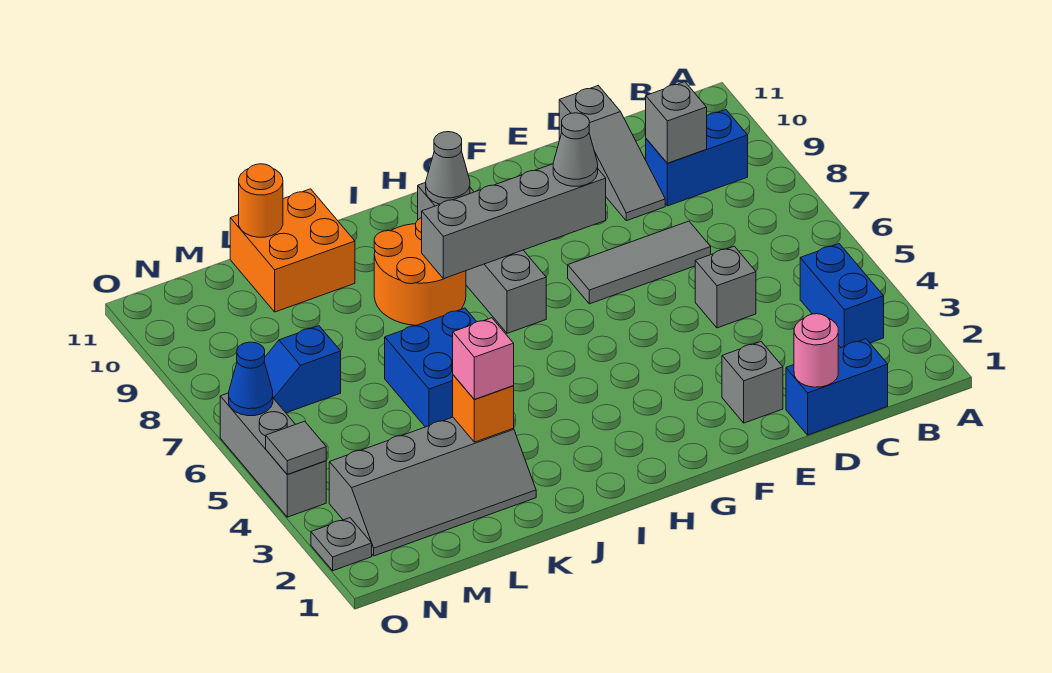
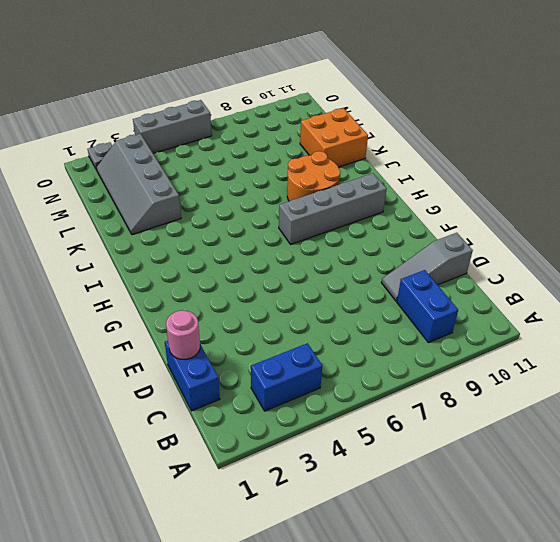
none -> grey 1x1 brick [695,246,756,328]
none -> grey 1x3 tile [568,221,711,304]
none -> grey 1x1 brick [722,342,783,423]

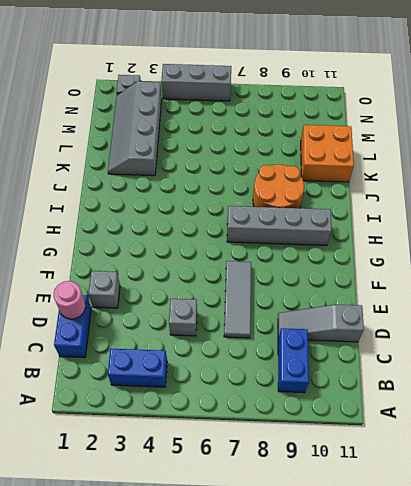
none -> blue 2x2 brick [385,308,476,427]
none -> blue 1x2 slope [264,326,341,413]
none -> grey 1x1 brick [646,82,707,163]

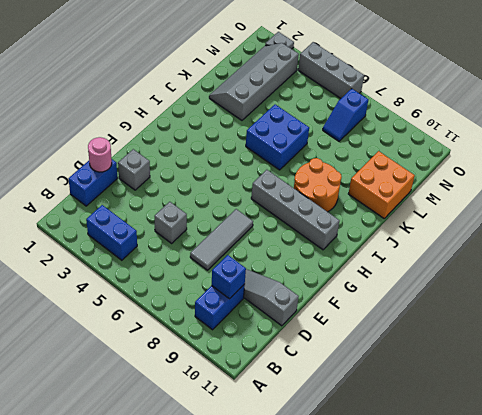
blue 1x1 brick [212,255,246,299] -> grey 1x1 brick [646,82,707,163]
blue 1x2 slope [323,89,368,141] -> blue 1x2 slope turned to [264,326,341,413]
none -> grey 1x4 brick [422,164,606,279]
none -> grey 1x1 cone [426,132,470,204]
none -> orange 1x1 brick [453,375,514,442]

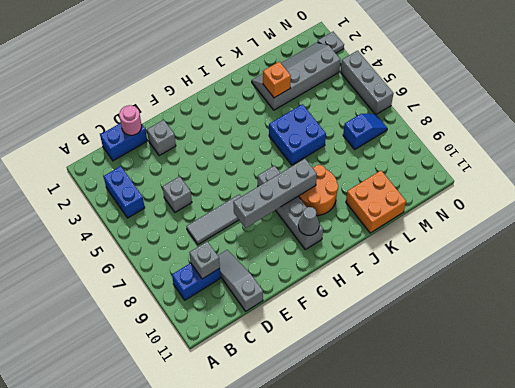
none -> orange 1x1 round brick [239,164,283,237]
none -> grey 1x1 tile [266,421,326,475]
none -> blue 1x1 cone [229,342,273,416]

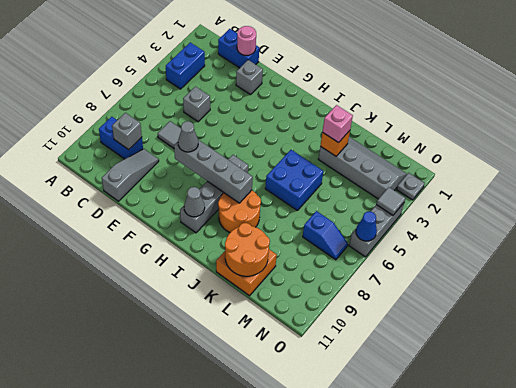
orange 2x2 round brick [225,223,270,276] -> orange 1x1 round brick [239,164,283,237]

